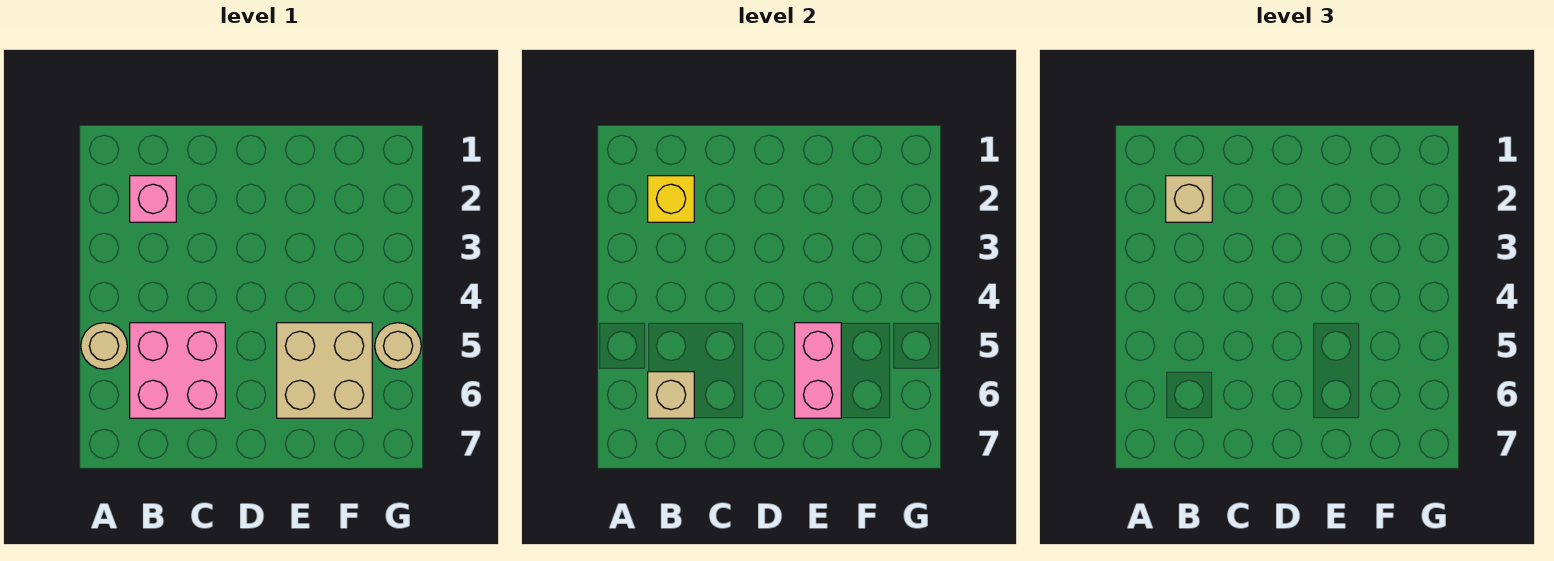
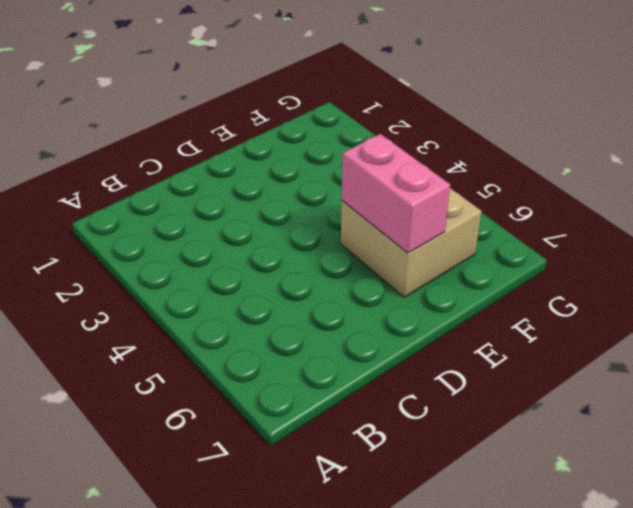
none -> tan 1x1 round brick [81,323,127,369]
none -> pink 1x1 brick [130,176,176,222]

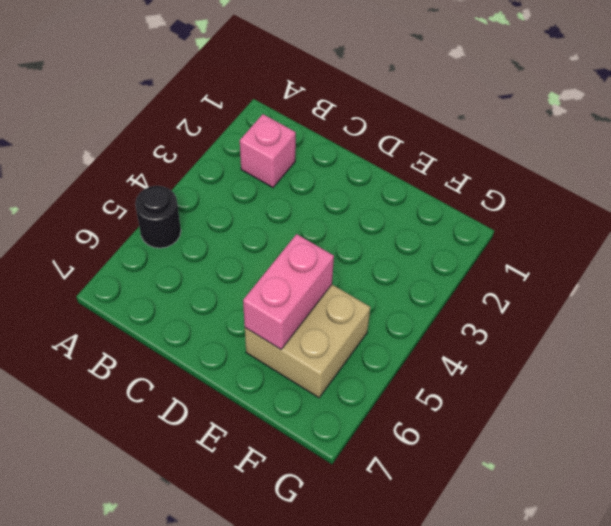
black 1x1 round brick [135,186,181,248] -> tan 1x1 round brick [81,323,127,369]
none -> pink 2x2 brick [130,323,225,418]
none -> tan 1x1 round brick [375,323,421,369]

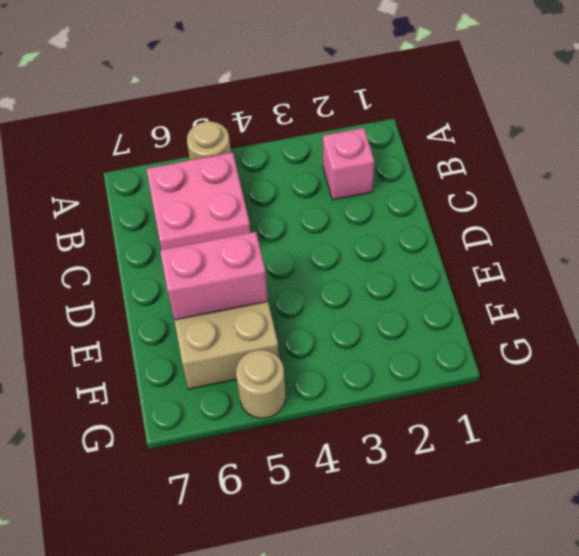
none -> yellow 1x1 brick [648,176,694,222]
none -> tan 1x1 brick [648,372,694,418]

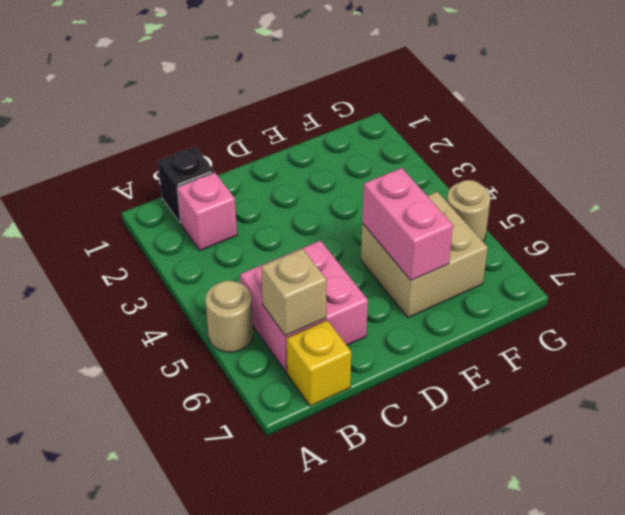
black 1x1 brick [158,147,214,223] -> none
yellow 1x1 brick [287,320,351,406] -> yellow 1x1 brick moved to [648,176,694,222]
none -> tan 1x1 brick [1166,176,1212,222]

